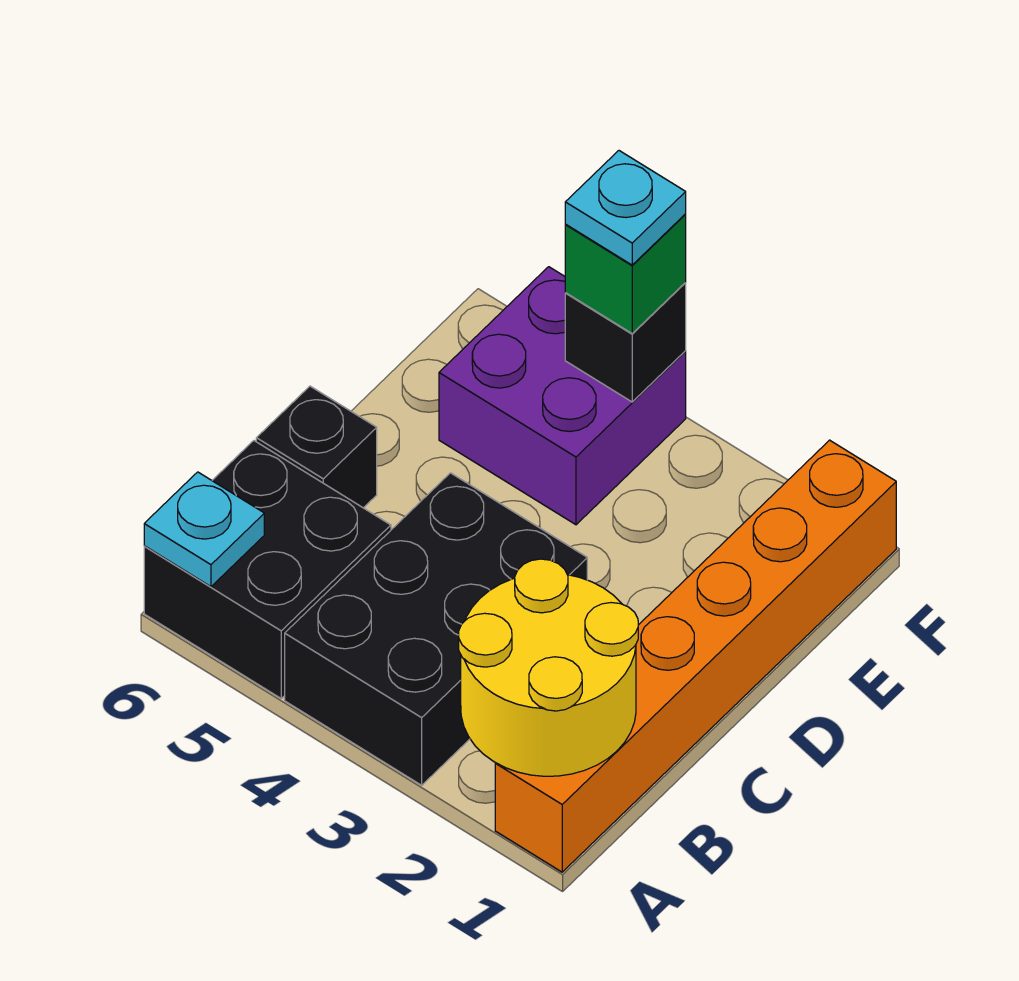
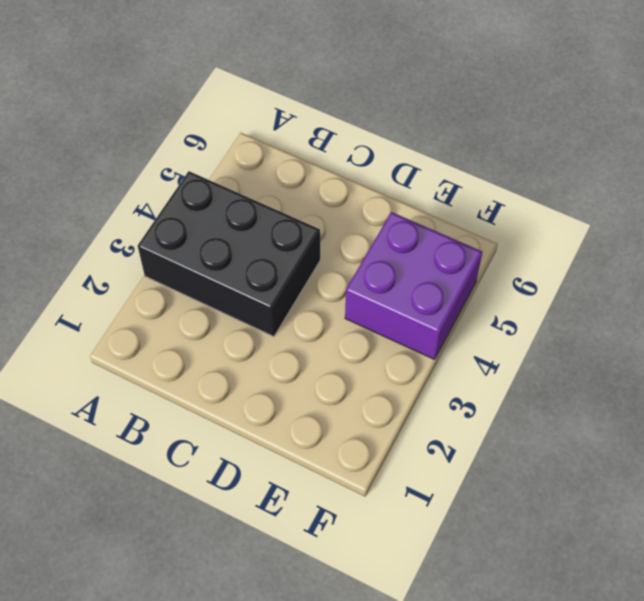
none -> orange 1x6 brick [495,440,896,872]
none -> black 2x2 brick [144,441,391,698]

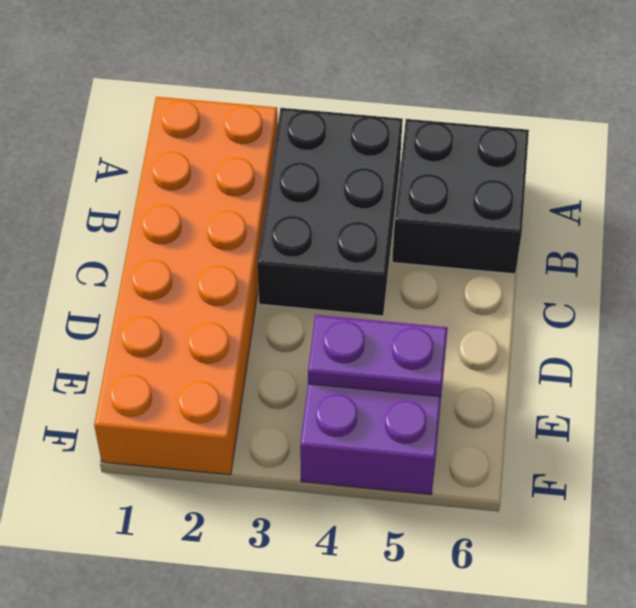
orange 2x6 brick [94,97,278,475] -> orange 1x6 brick [495,440,896,872]
purple 1x2 plate [308,315,448,397] -> none
none -> black 1x1 brick [256,386,377,508]
none -> yellow 2x2 round brick [459,559,638,776]

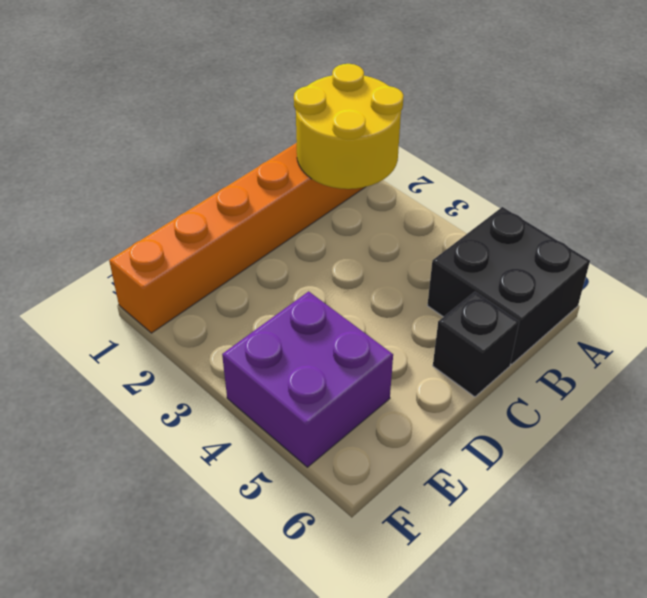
none -> black 2x3 brick [285,473,587,785]
none -> cyan 1x1 plate [144,472,264,587]

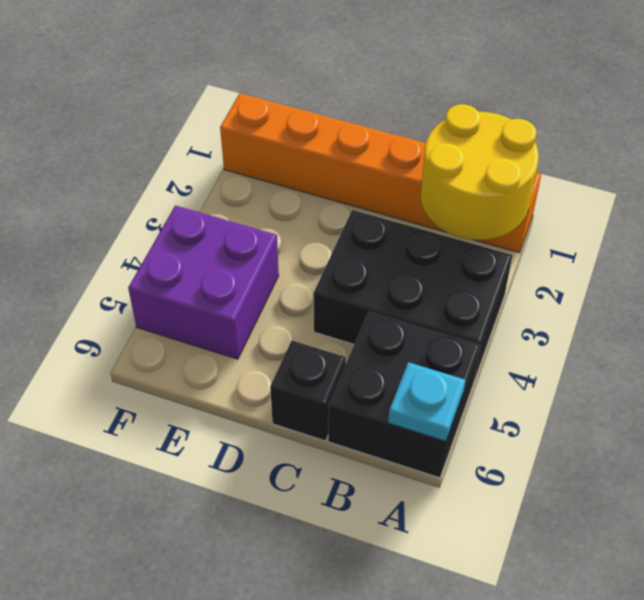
none -> black 1x1 brick [565,283,686,402]
none -> green 1x1 brick [565,214,686,333]

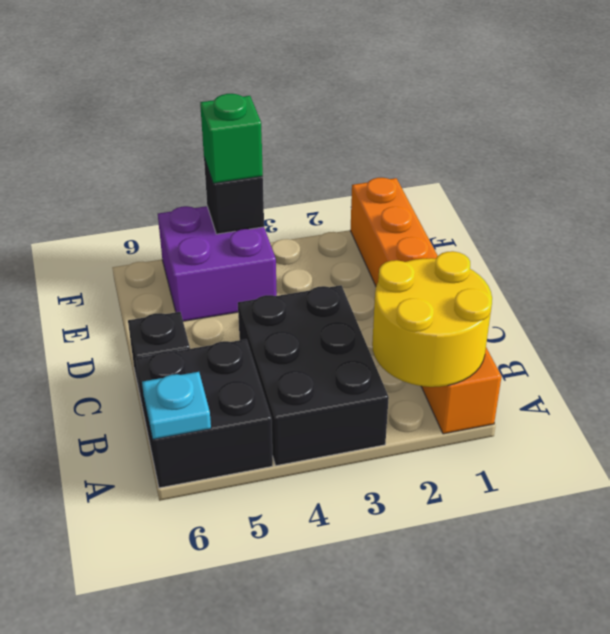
none -> cyan 1x1 plate [565,151,686,265]

